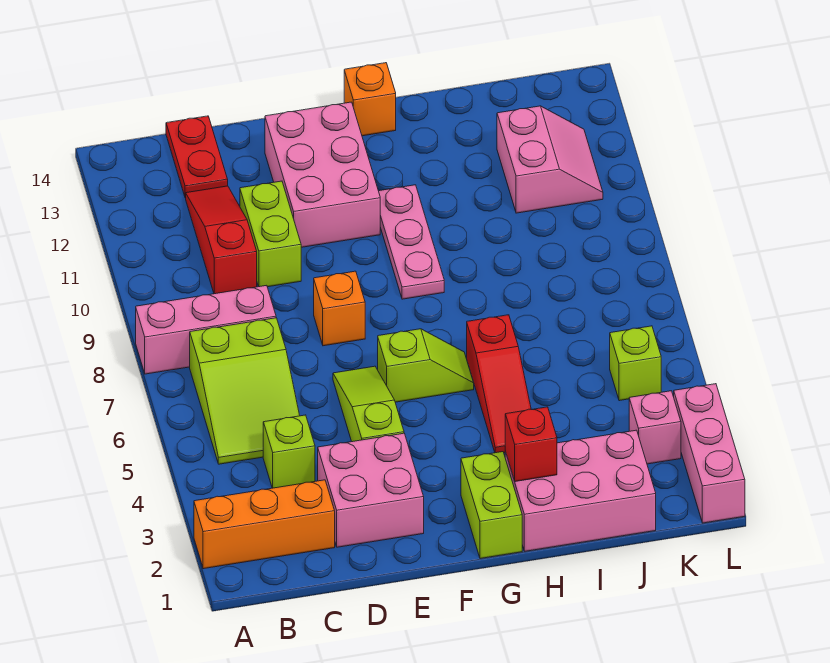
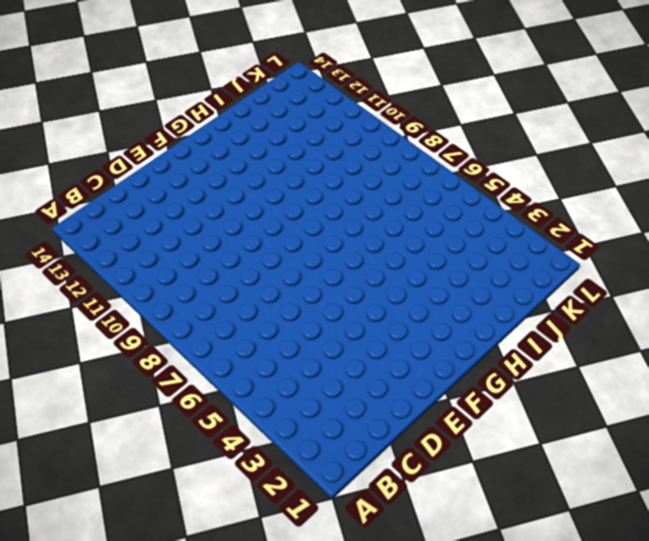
none -> orange 1x3 brick [194,480,335,569]
none -> pink 1x3 brick [136,285,276,374]
none -> lime 2x3 slope [190,318,300,464]

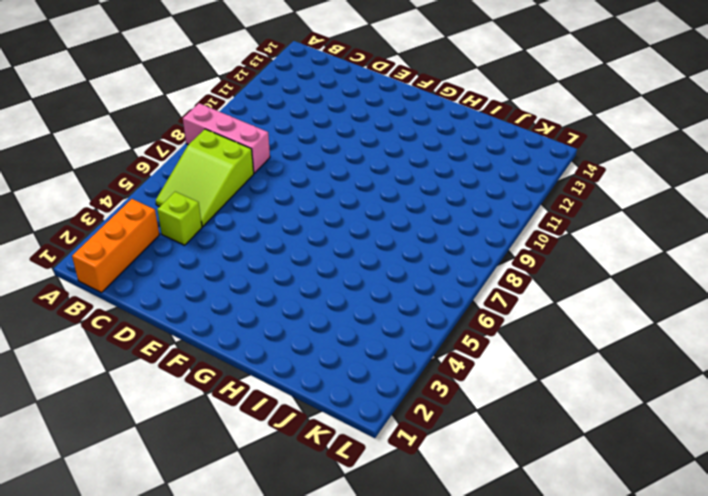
orange 1x3 brick [72,199,159,293] -> orange 1x3 brick turned to [194,480,335,569]
none -> red 1x3 slope [186,186,257,294]
none -> red 1x2 plate [166,116,228,198]
none -> pink 2x2 brick [318,433,424,547]

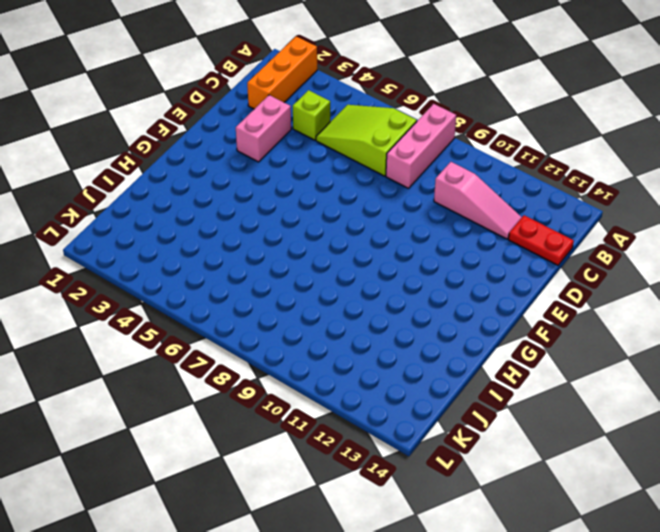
pink 1x3 slope [434,162,522,239] -> red 1x3 slope [186,186,257,294]
pink 1x2 brick [236,95,291,162] -> pink 2x2 brick [318,433,424,547]
none -> lime 1x2 brick [240,181,301,287]
none -> lime 1x3 slope [333,366,404,442]
none -> orange 1x1 brick [314,271,365,346]

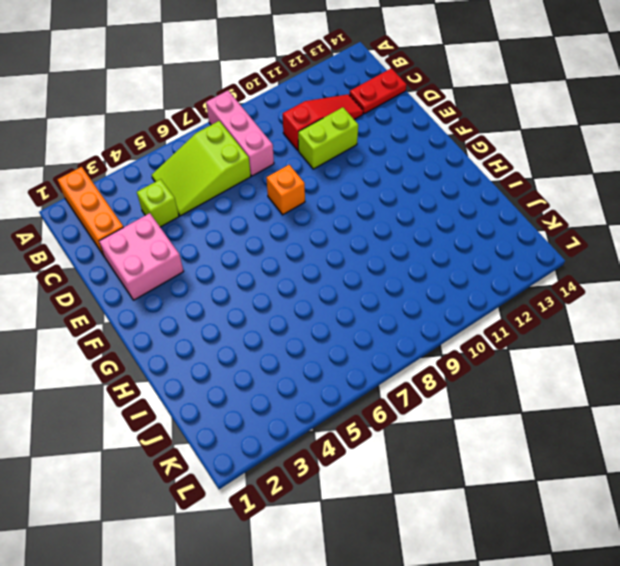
none -> lime 1x3 slope [333,366,404,442]
none -> pink 2x3 brick [265,102,380,247]
none -> lime 1x2 slope [378,329,474,402]

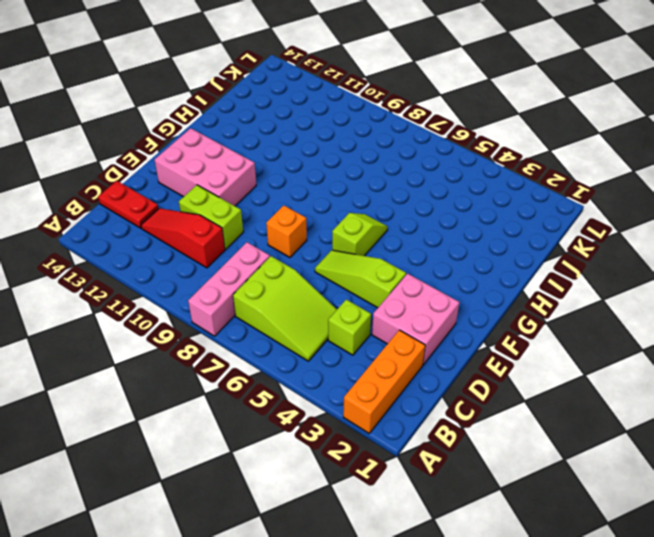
none -> lime 1x2 brick [461,452,522,559]
none -> pink 1x3 plate [379,185,444,299]
none -> orange 1x1 brick [344,63,396,136]

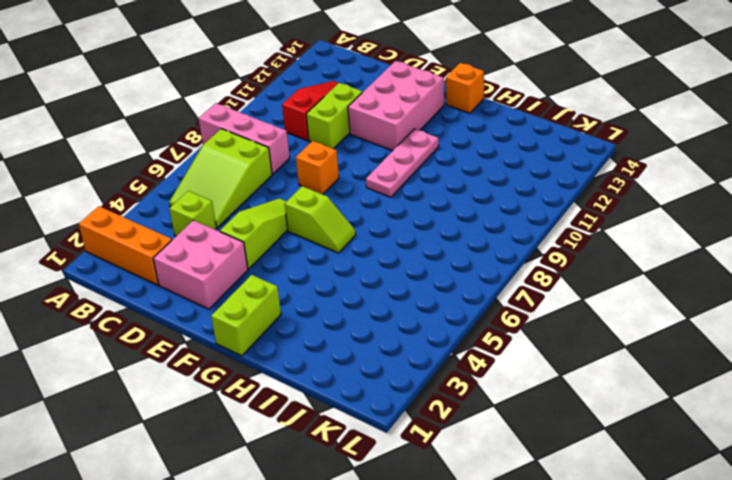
none -> red 1x2 plate [166,116,228,198]
none -> pink 2x3 brick [505,430,656,551]
none -> red 1x3 slope [467,315,531,453]

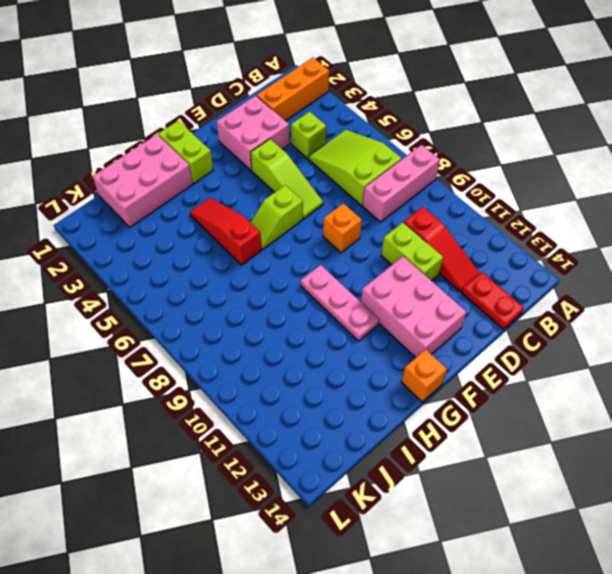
none -> pink 2x2 slope [497,106,603,213]
none -> pink 1x1 brick [629,391,681,464]
none -> lime 1x1 brick [610,326,661,401]

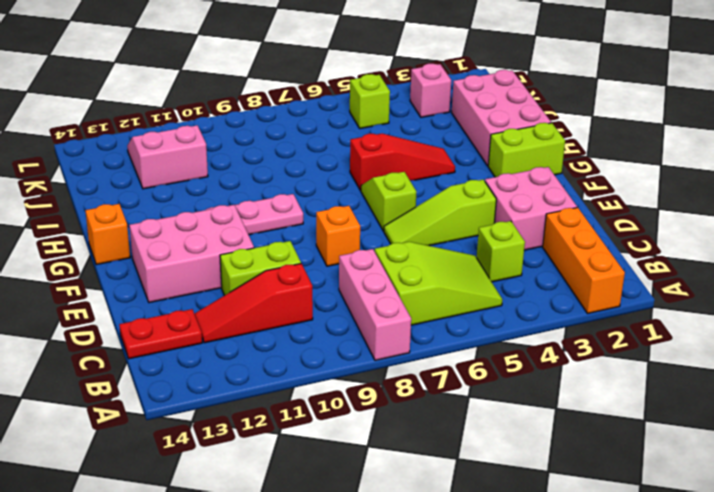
none -> pink 1x3 brick [674,384,745,523]
none -> red 1x1 brick [505,407,557,482]

